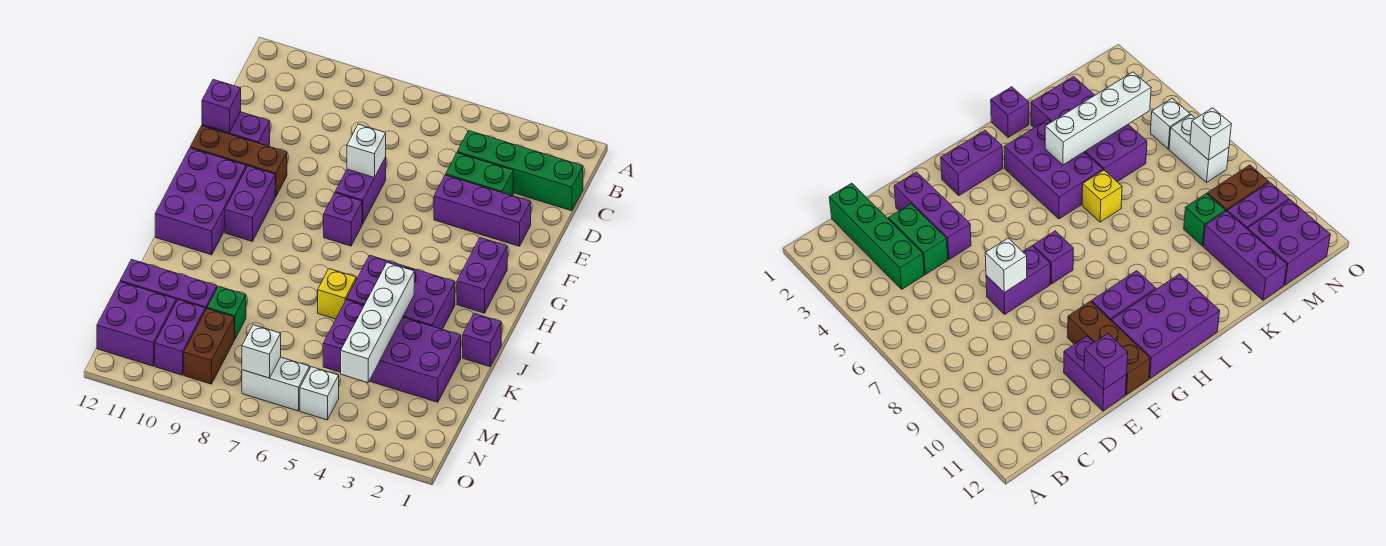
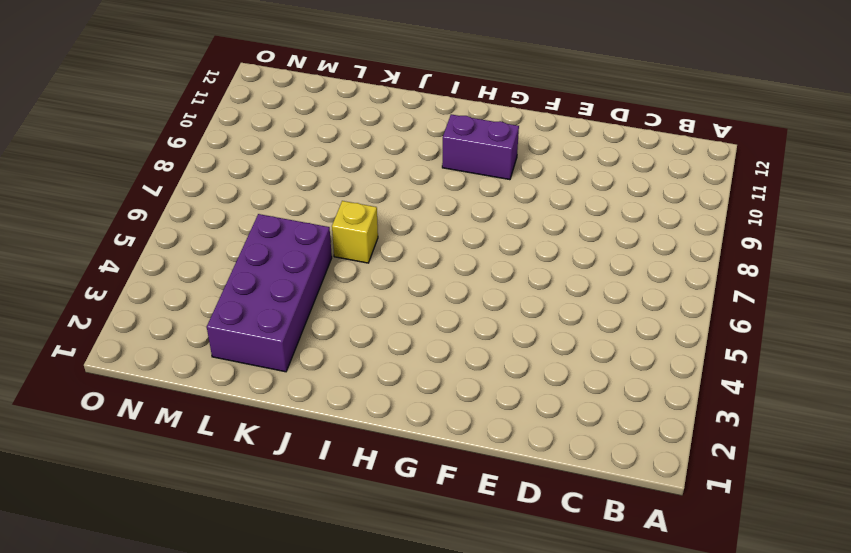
none -> green 1x4 brick [457,131,583,211]
none -> green 1x2 brick [446,153,513,196]
none -> purple 1x3 brick [434,175,531,246]

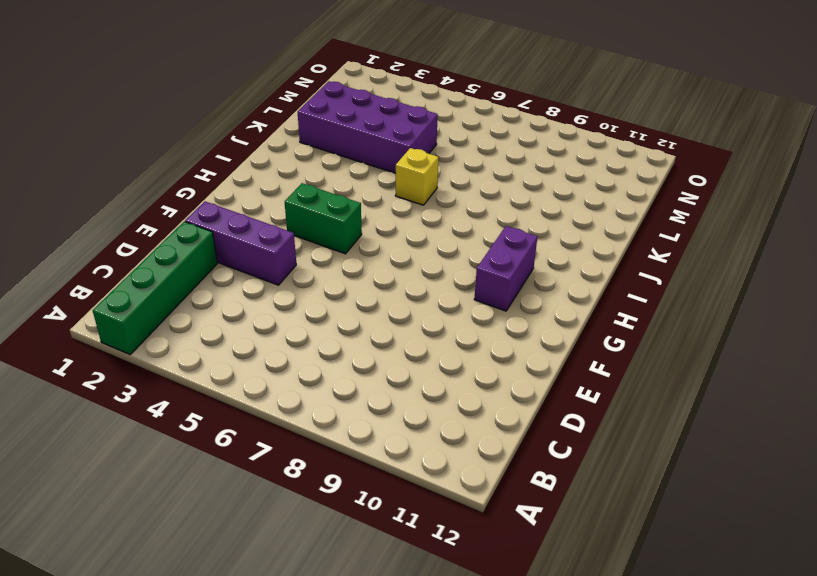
green 1x4 brick [93,222,217,354] -> green 1x4 brick turned to [457,131,583,211]
green 1x2 brick [285,183,362,254] -> green 1x2 brick moved to [446,153,513,196]
none -> purple 1x2 brick [335,157,386,224]
none -> purple 1x2 brick [202,112,270,146]
none -> brown 1x3 brick [190,126,287,197]

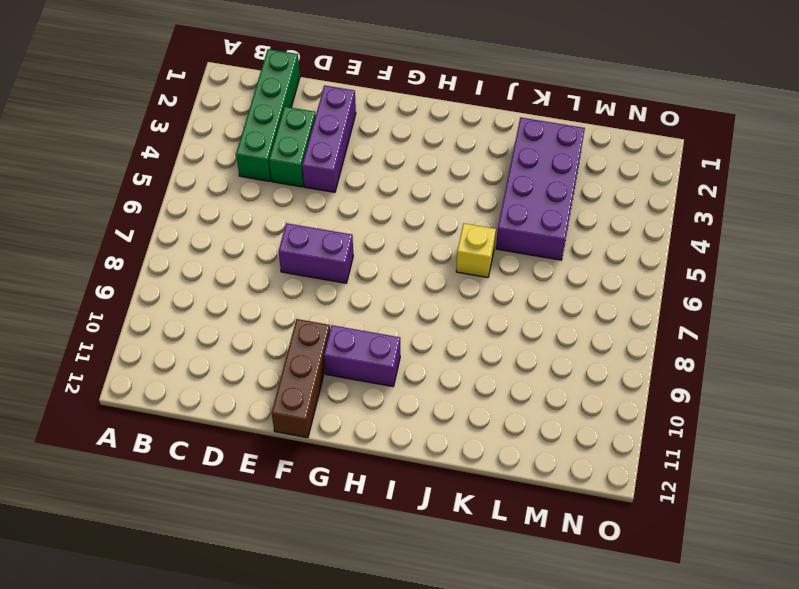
none -> purple 1x2 brick [202,112,270,146]
none -> purple 1x2 brick [457,238,507,313]
none -> purple 1x1 brick [324,193,362,246]

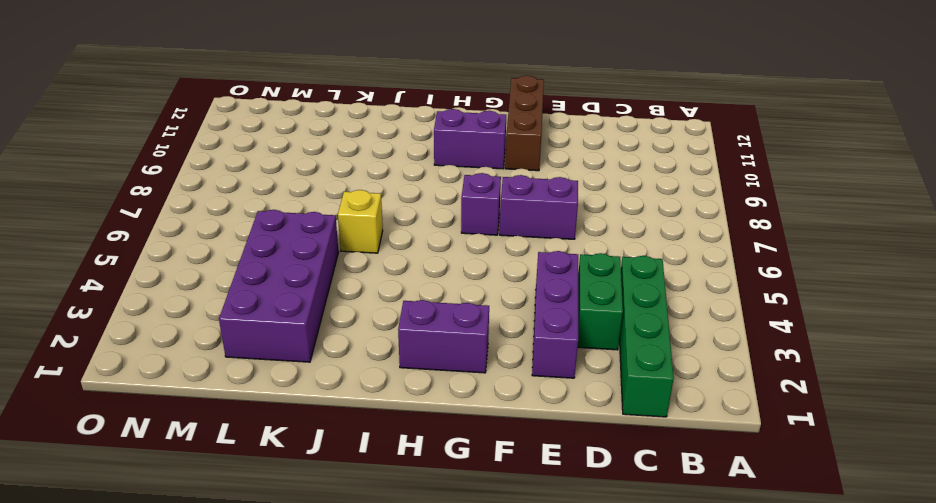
none -> purple 1x2 brick [202,112,270,146]
none -> purple 2x3 brick [155,148,246,255]
none -> purple 2x3 brick [347,255,455,329]

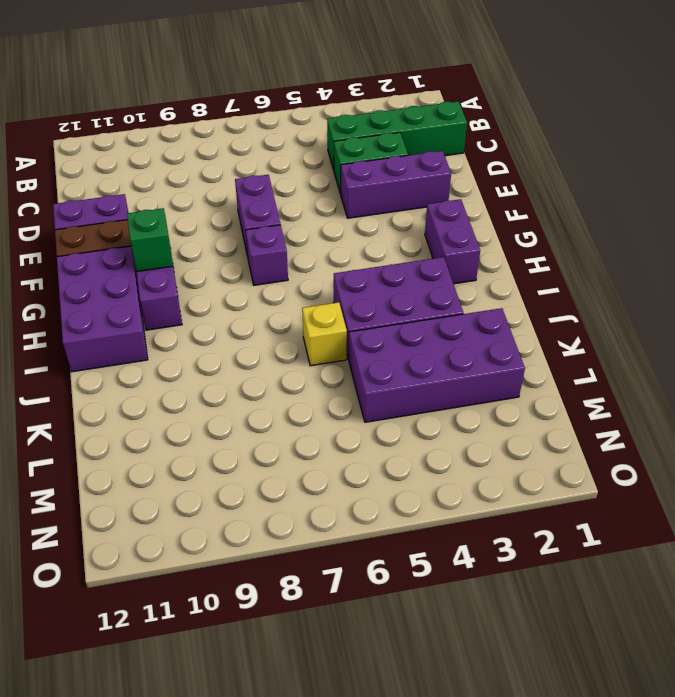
green 1x1 brick [127,208,173,272] -> green 1x1 brick moved to [207,286,246,340]
none -> purple 1x1 brick [463,314,501,367]
none -> purple 1x3 brick [120,259,217,310]
none -> brown 1x2 brick [184,309,234,384]

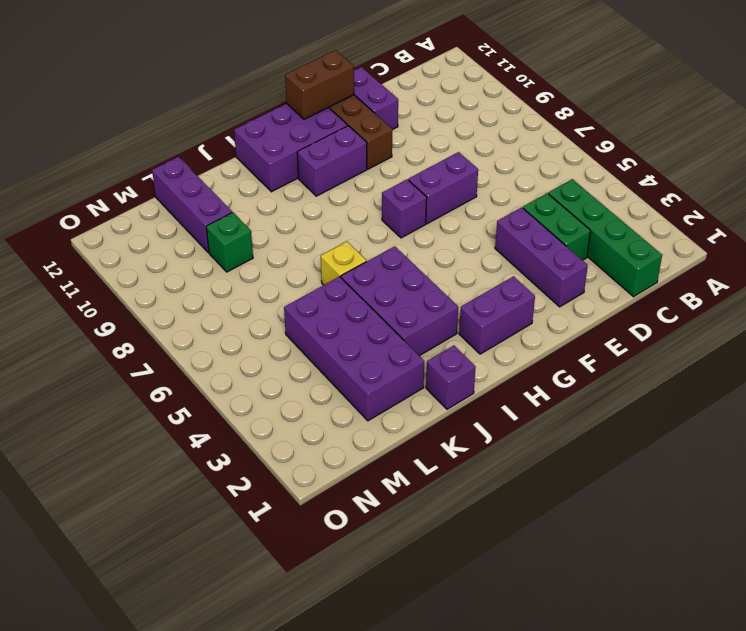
brown 1x2 brick [285,50,354,119] -> brown 1x2 brick moved to [184,309,234,384]
none -> purple 1x2 brick [155,300,205,375]
none -> purple 2x2 brick [97,282,176,366]
none -> white 1x1 brick [300,367,339,420]

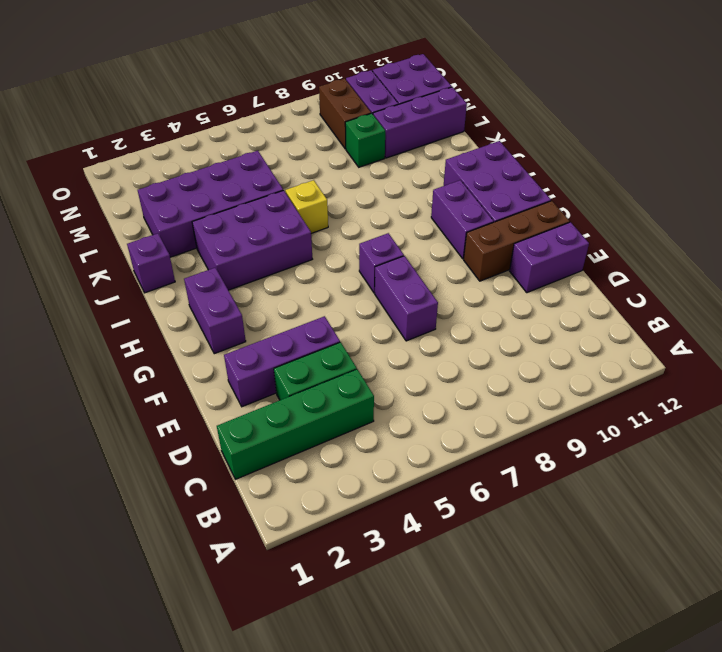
none -> white 1x1 brick [300,367,339,420]
none -> white 1x2 brick [242,357,310,411]
none -> white 1x1 brick [347,124,386,178]

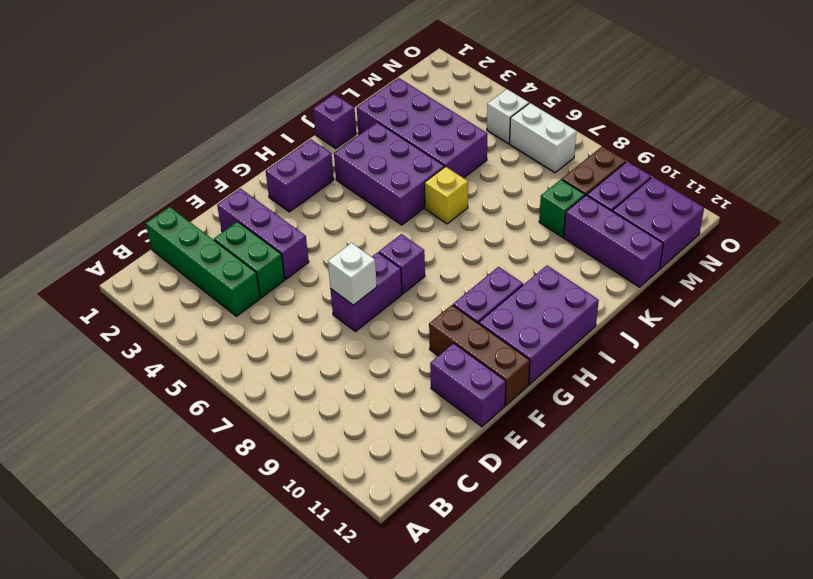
none -> purple 1x1 brick [202,79,241,133]
none -> white 1x4 brick [341,263,414,383]
none -> white 1x1 brick [242,325,281,378]

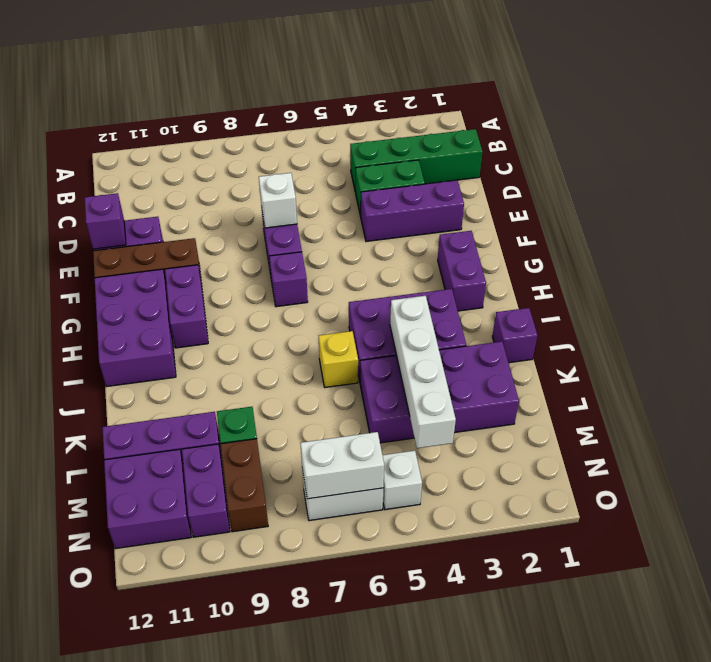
white 1x2 brick [300,432,384,499] -> white 1x1 brick [242,325,281,378]

